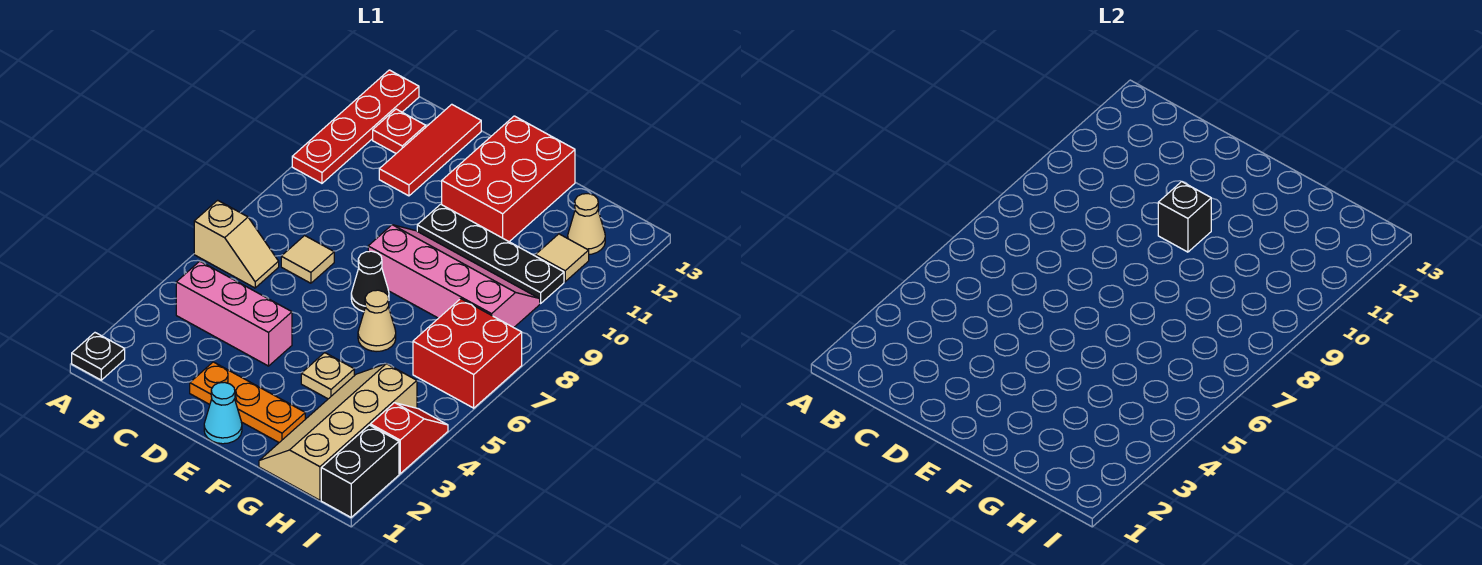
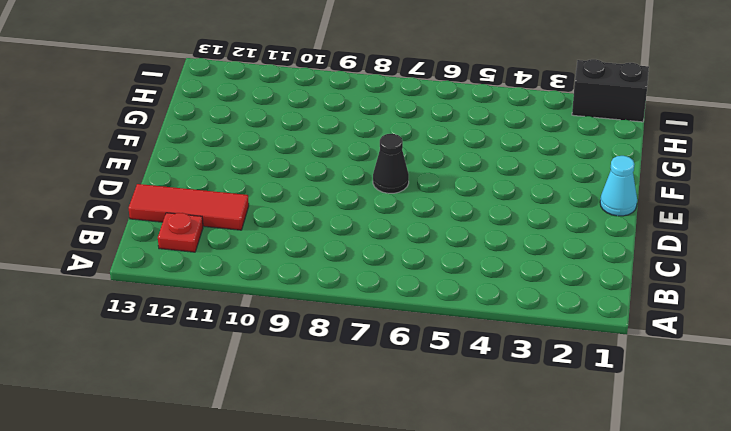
none -> black 1x1 plate [72,333,125,380]
none -> tan 1x2 slope [194,200,279,288]
none -> red 1x4 plate [292,70,419,183]

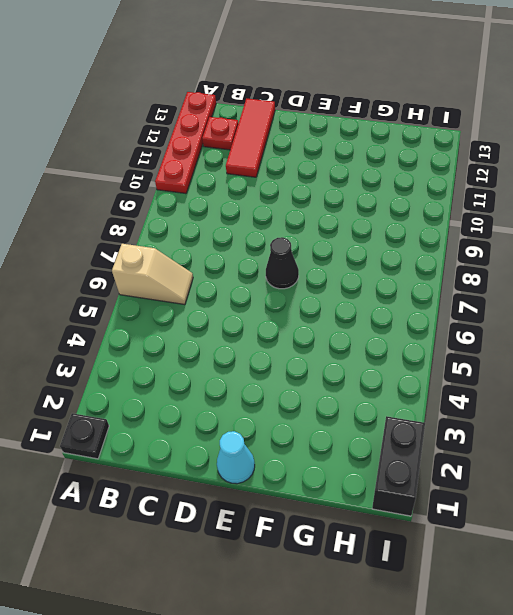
none -> pink 1x3 brick [176,261,292,366]
none -> tan 1x1 tile [281,236,334,283]
none -> orange 1x3 plate [190,362,305,442]

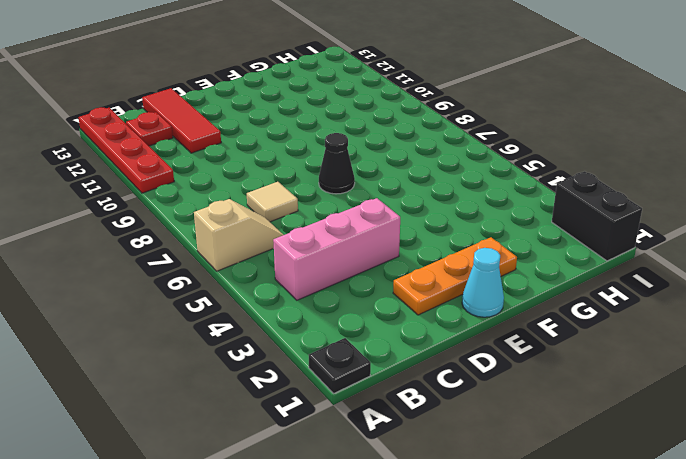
none -> pink 2x4 slope [368,225,540,328]
none -> black 1x4 plate [417,204,564,303]
none -> red 2x3 brick [442,116,575,242]

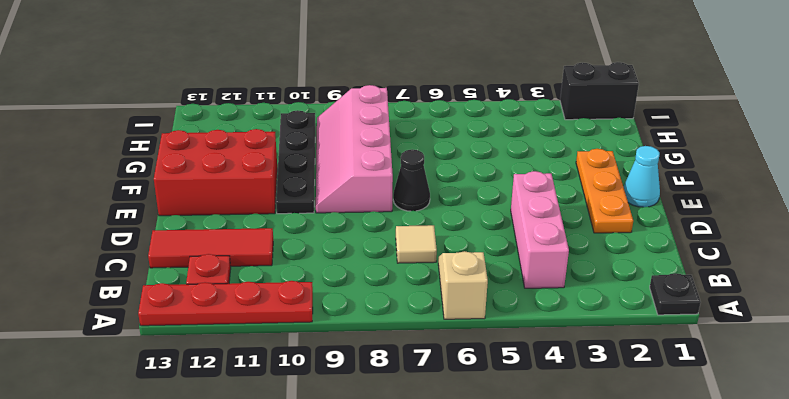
none -> tan 1x1 plate [301,353,354,399]
none -> tan 1x1 cone [358,290,396,352]
none -> tan 2x4 slope [259,364,417,500]

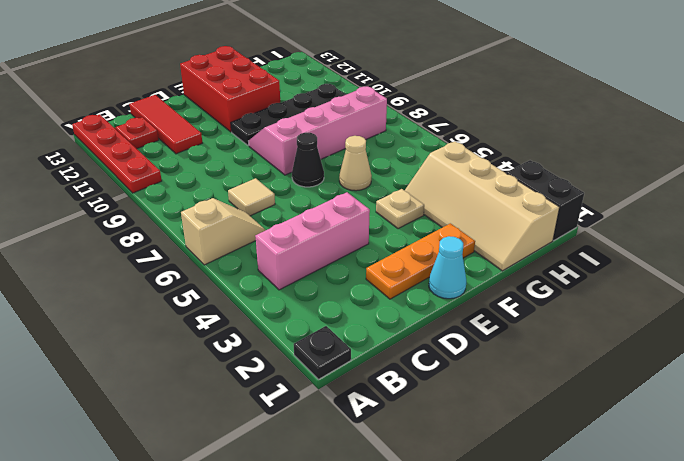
none -> red 2x2 brick [413,299,522,408]
none -> tan 1x1 tile [535,234,589,282]
none -> tan 1x1 cone [568,194,605,254]

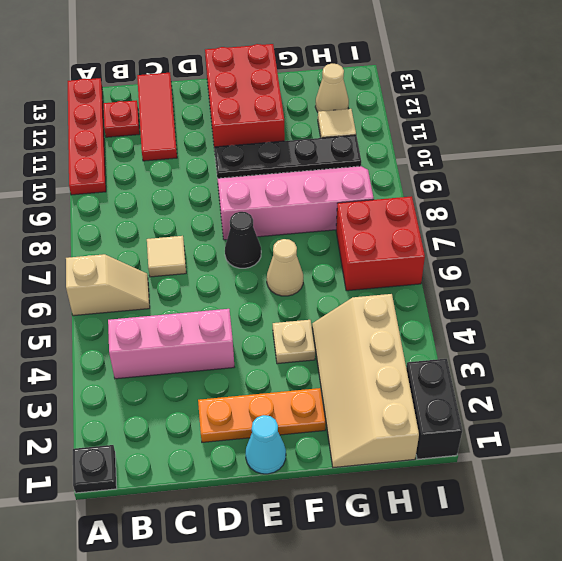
none -> red 1x2 slope [371,403,448,474]
none -> black 1x1 brick [1158,182,1211,252]

